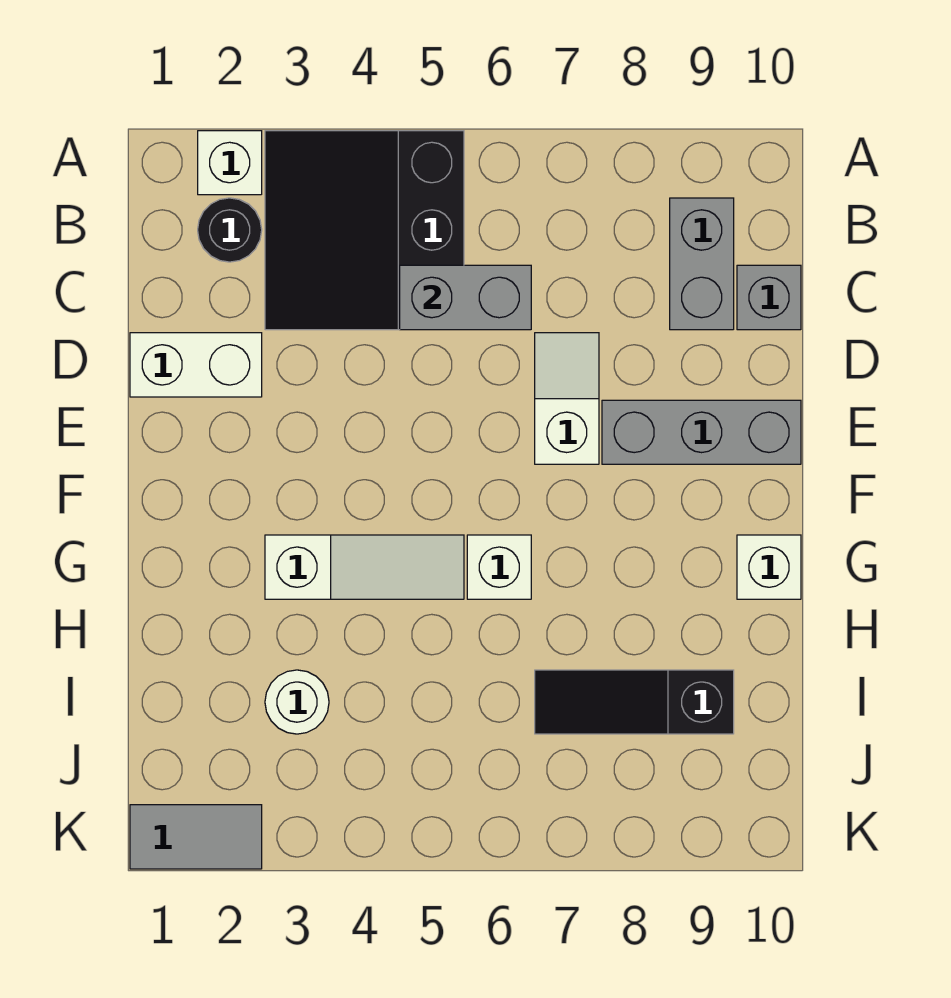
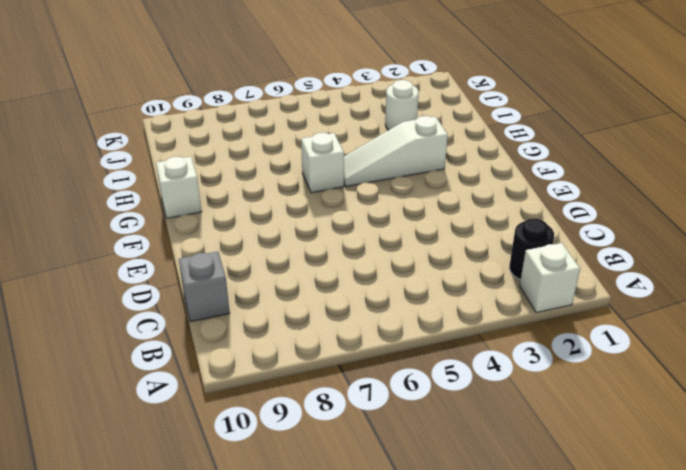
none -> black 3x3 slope [265,131,464,330]
none -> grey 1x2 brick [670,198,734,330]
none -> white 1x2 brick [130,333,262,397]

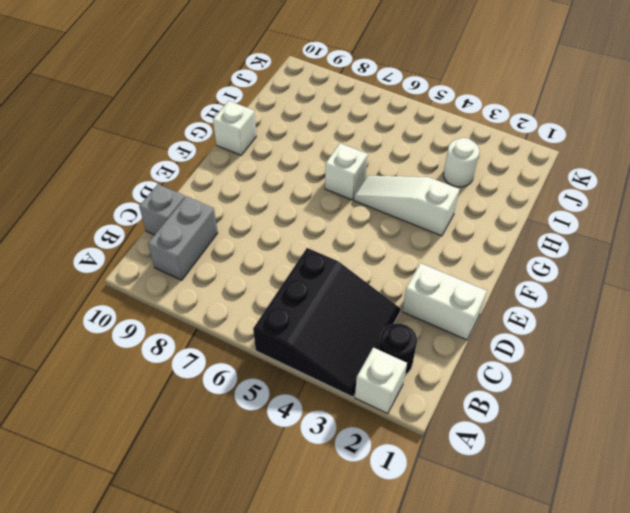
none -> white 1x2 slope [535,333,599,464]
none -> grey 1x3 brick [602,400,801,464]
none -> black 1x3 slope [535,670,734,734]

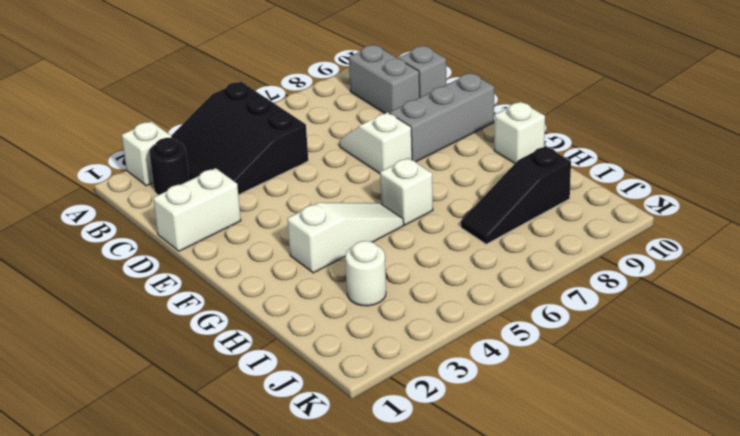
none -> grey 1x2 tile [130,805,262,869]
none -> grey 1x2 brick [400,265,531,330]

